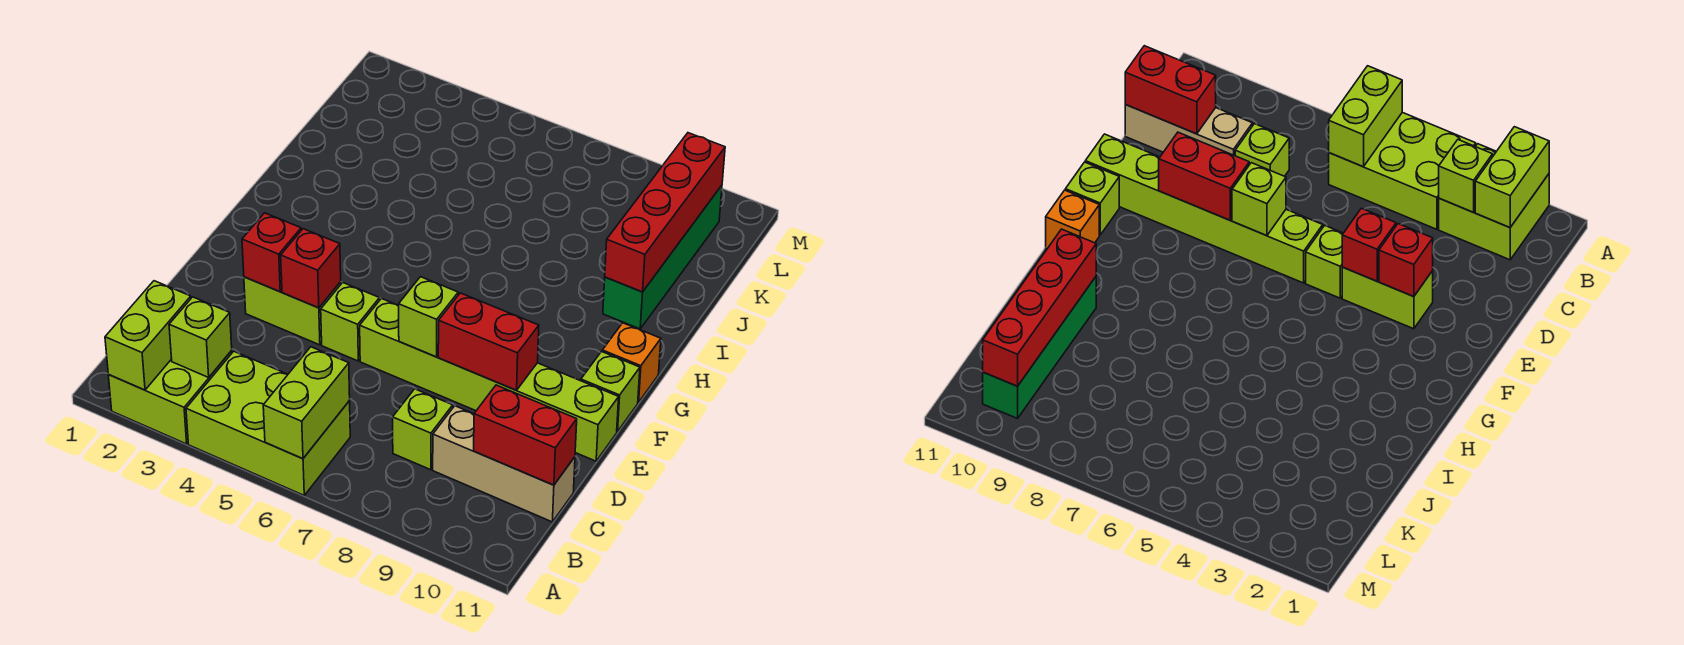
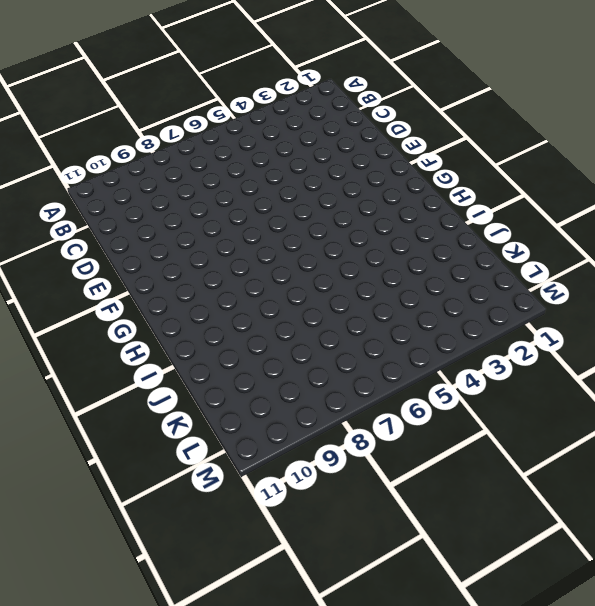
none -> lime 2x2 brick [108,351,232,444]
none -> lime 2x3 brick [186,351,350,495]
none -> lime 1x1 brick [393,389,453,470]

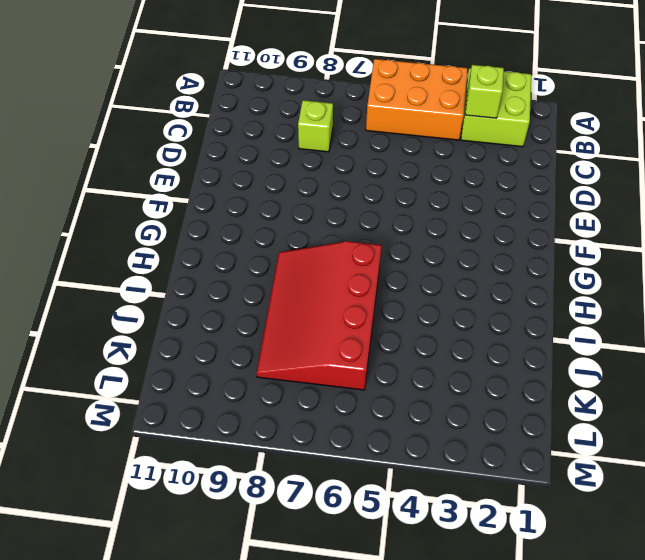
orange 2x3 brick [366,59,467,140] -> lime 2x3 brick [186,351,350,495]
red 3x4 slope [257,241,381,390] -> none
none -> tan 1x3 brick [433,406,575,522]
none -> lime 1x2 brick [244,277,341,345]
none -> lime 1x1 brick [321,282,380,361]

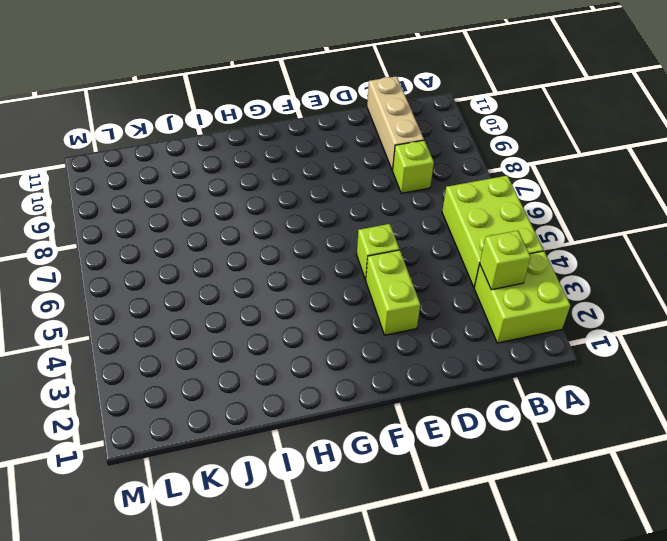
none -> lime 1x6 brick [360,299,619,461]
none -> lime 1x1 brick [581,352,640,432]
none -> orange 1x1 brick [602,323,661,402]

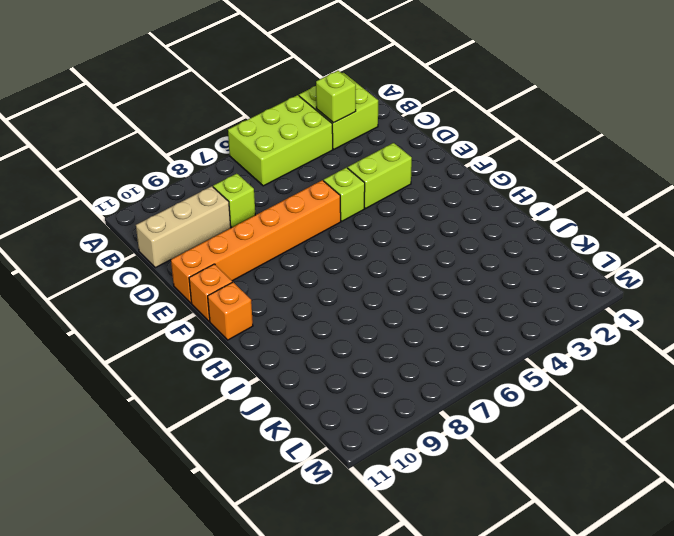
orange 1x6 brick [171,180,341,303] -> lime 1x6 brick [360,299,619,461]
orange 1x1 brick [189,264,232,321] -> lime 1x1 brick [581,352,640,432]
none -> green 1x4 brick [603,186,722,329]
none -> lime 1x2 brick [105,281,191,390]
none -> lime 1x2 brick [263,347,350,459]

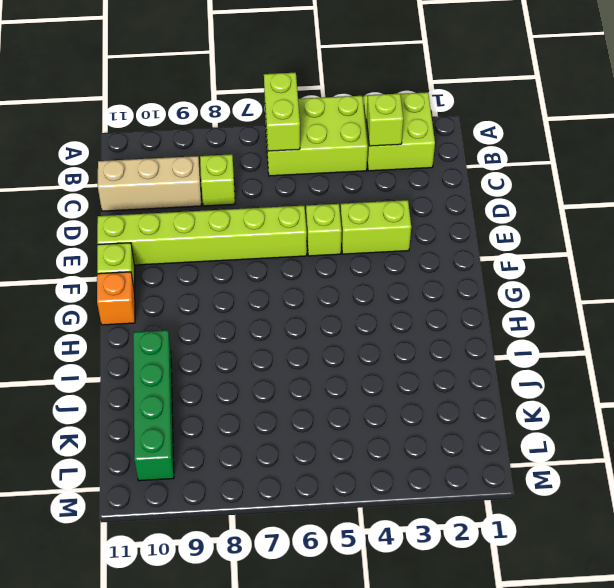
none -> lime 1x2 brick [105,281,191,390]
none -> red 1x2 brick [474,385,577,485]
none -> red 1x1 brick [242,213,301,291]

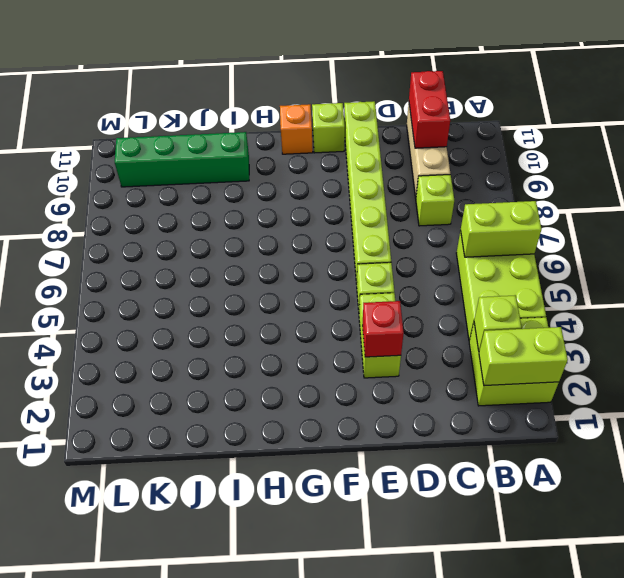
none -> red 1x1 brick [281,229,341,308]
none -> lime 1x1 brick [399,277,458,357]
none -> red 1x2 brick [438,293,539,390]

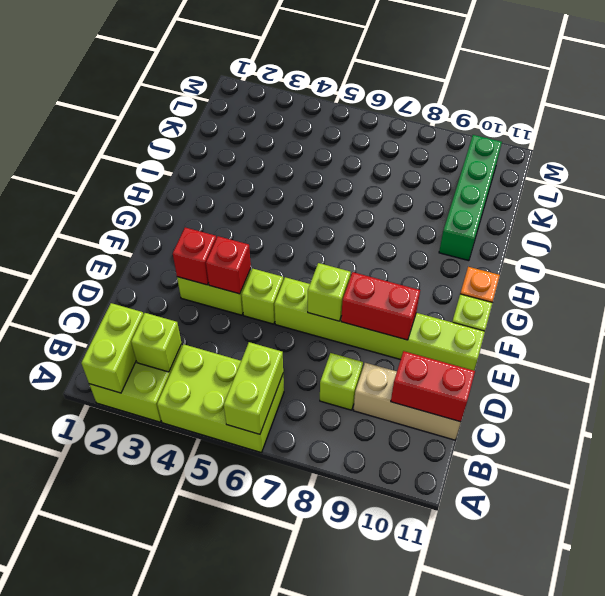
none -> red 1x4 brick [605,133,725,292]

